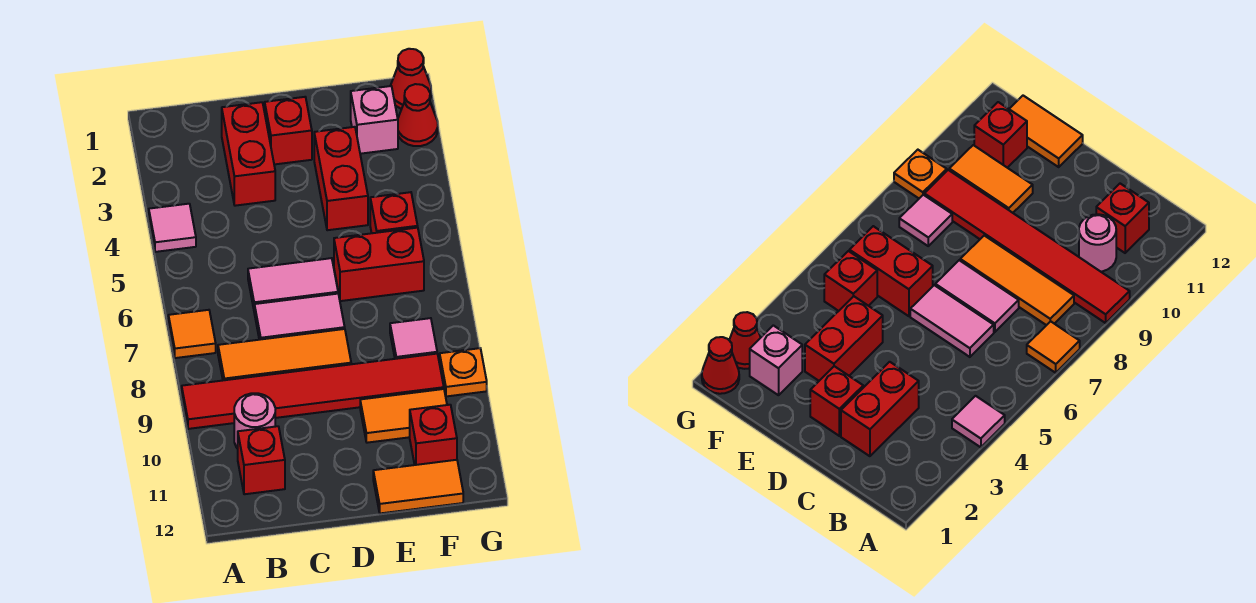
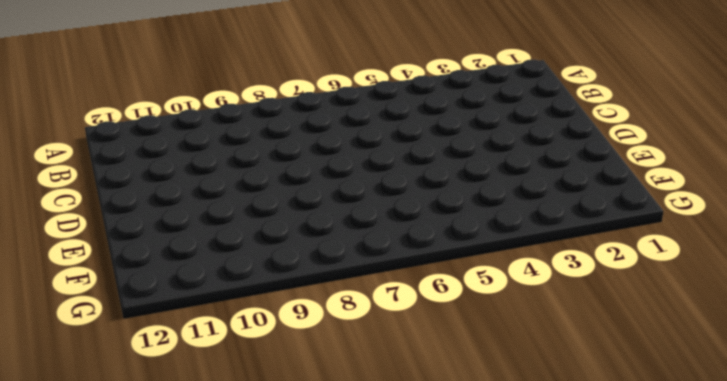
none -> pink 1x1 tile [149,204,196,252]
none -> orange 1x1 tile [168,310,216,358]
none -> red 1x6 tile [182,354,444,429]

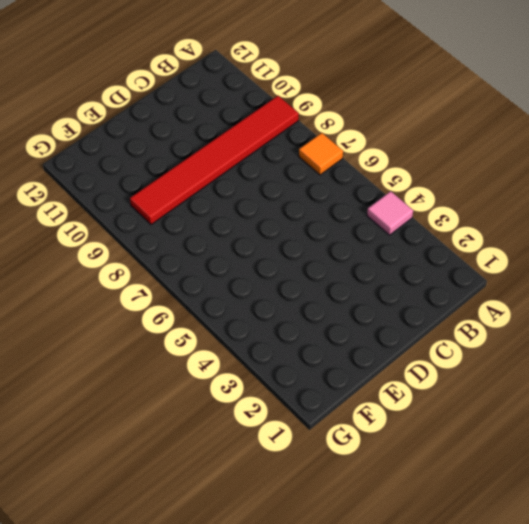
none -> orange 1x3 tile [218,329,351,380]
none -> pink 1x1 round brick [234,393,275,449]
none -> red 1x1 brick [238,426,285,494]

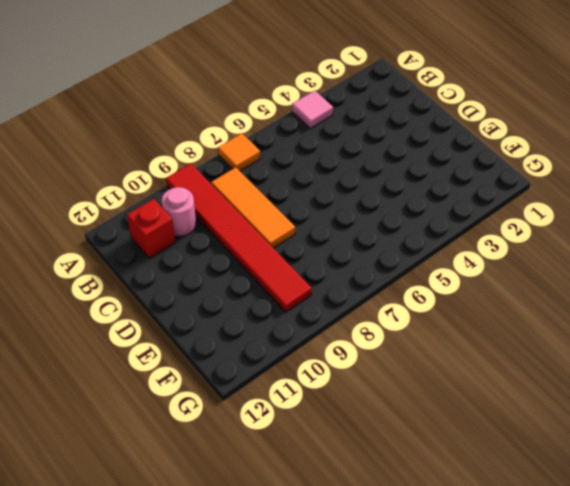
none -> red 1x2 brick [222,102,275,206]
none -> pink 1x2 tile [248,258,338,308]
none -> pink 1x2 tile [254,294,345,340]

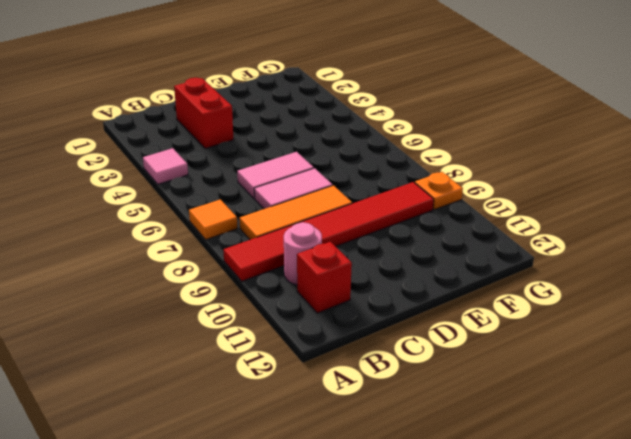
none -> red 1x1 brick [265,97,312,164]
none -> red 1x2 brick [314,127,368,230]
none -> red 1x2 brick [334,228,424,301]

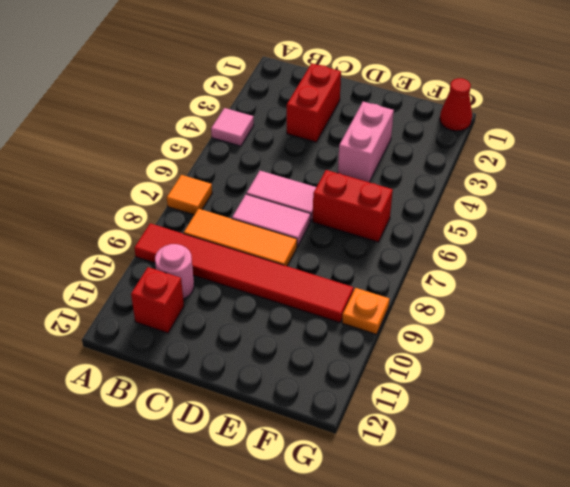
pink 1x2 brick [338,102,394,182] -> red 1x2 brick [314,127,368,230]
none -> red 1x1 brick [265,97,312,164]
none -> orange 1x2 tile [360,389,447,443]
none -> orange 1x2 tile [373,460,463,513]

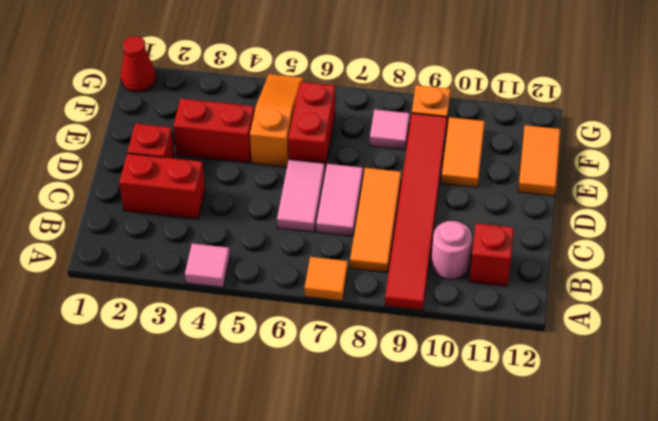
orange 1x3 slope [250,74,304,167] -> red 1x1 brick [370,192,418,233]
none -> pink 1x1 brick [351,86,398,154]
none -> red 1x1 brick [410,405,457,465]
none -> red 1x1 cone [398,84,438,146]

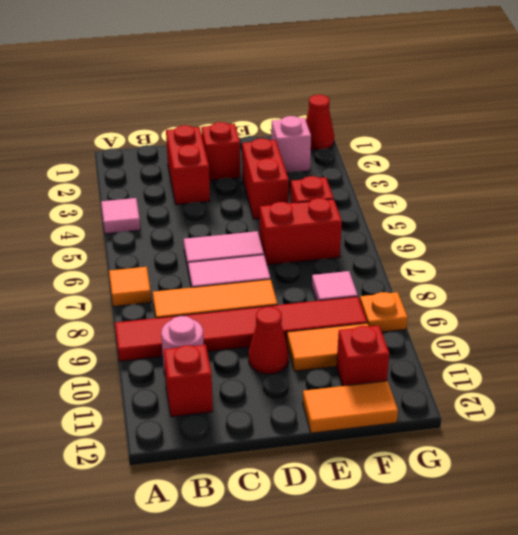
red 1x1 cone [249,307,289,374] -> red 1x1 cone moved to [398,84,438,146]

